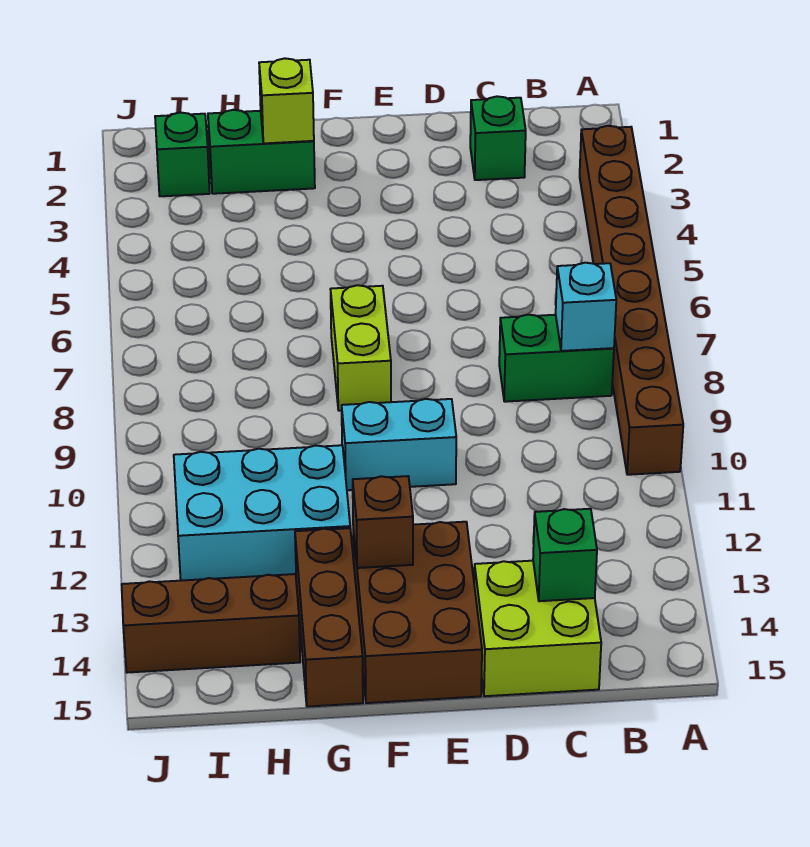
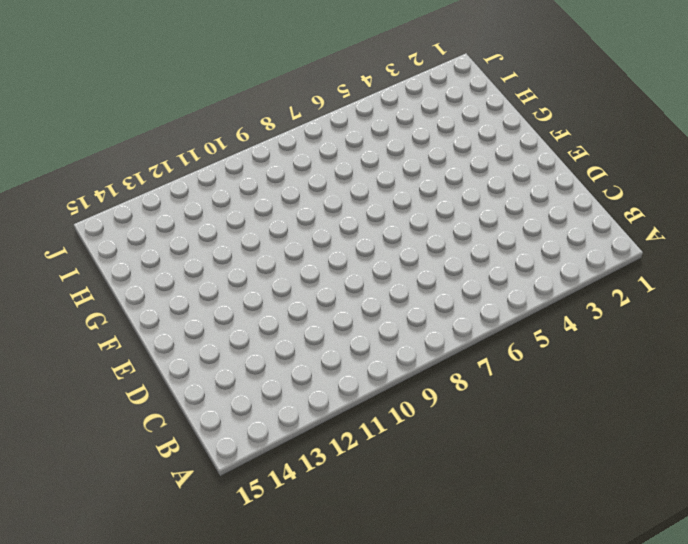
none -> brown 1x8 brick [580,126,683,475]
none -> green 1x2 brick [499,315,614,402]
none -> green 1x1 brick [470,96,526,180]

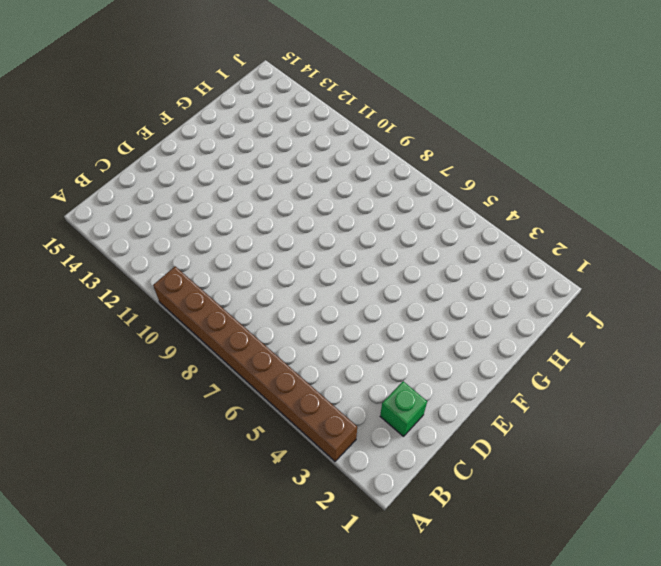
none -> green 1x2 brick [499,315,614,402]
none -> lime 2x2 brick [474,561,601,696]
none -> cyan 1x2 brick [342,399,456,490]

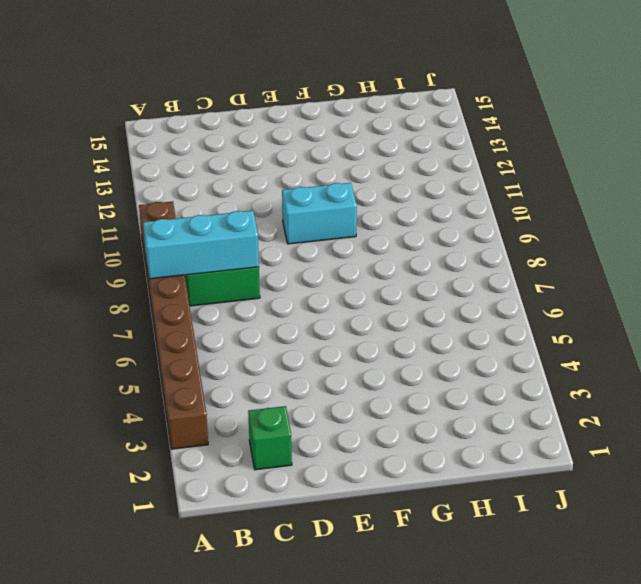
cyan 1x3 brick [143,211,259,279] -> cyan 1x1 brick [556,263,616,351]
none -> lime 2x2 brick [474,561,601,696]
none -> brown 2x3 brick [353,522,482,703]
none -> lime 1x2 brick [331,285,391,411]

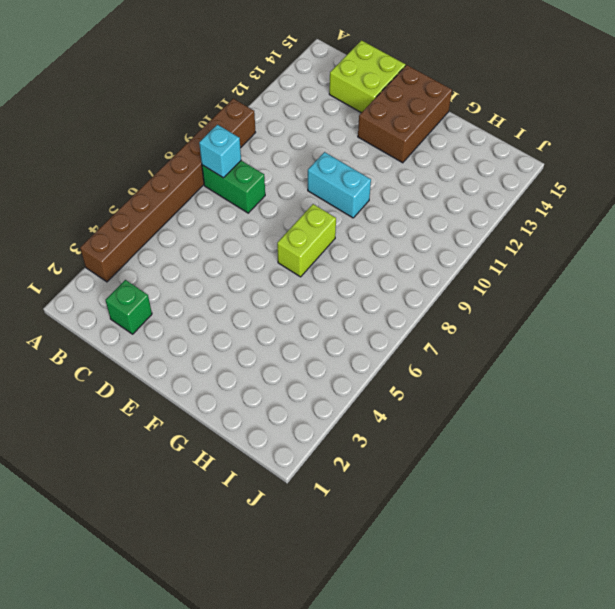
none -> green 1x2 brick [208,110,315,194]
none -> cyan 2x3 brick [174,445,350,581]
none -> brown 1x3 brick [295,528,363,707]

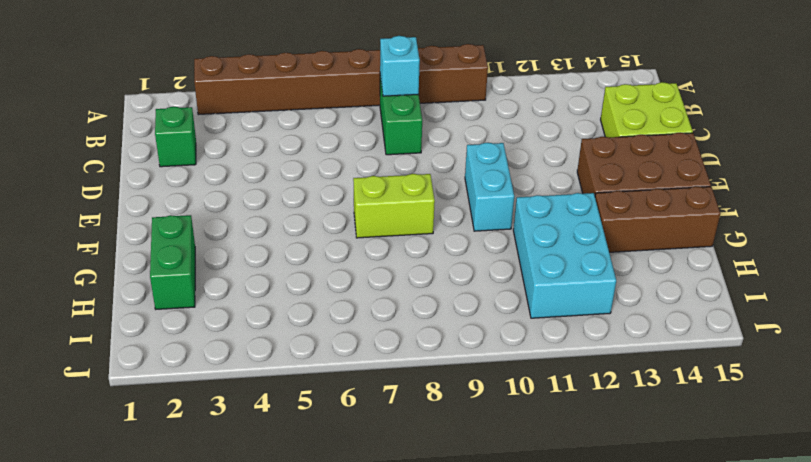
none -> brown 1x3 brick [122,574,300,673]
none -> green 1x1 brick [155,113,210,196]
none -> green 1x1 brick [533,509,597,601]

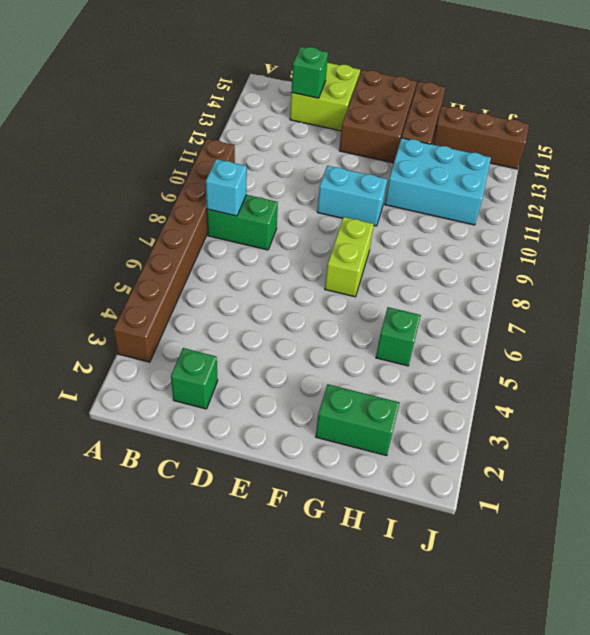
green 1x1 brick [376,307,421,366] -> green 1x1 brick moved to [155,113,210,196]
none -> brown 1x1 brick [353,476,413,568]
none -> lime 1x1 brick [259,58,314,143]

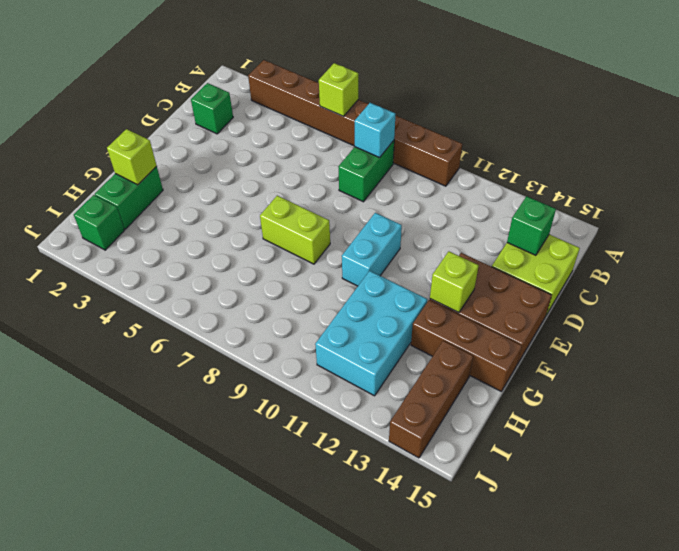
lime 1x1 brick [319,63,358,116] -> none
lime 1x1 brick [430,251,479,313] -> brown 1x1 brick [353,476,413,568]

